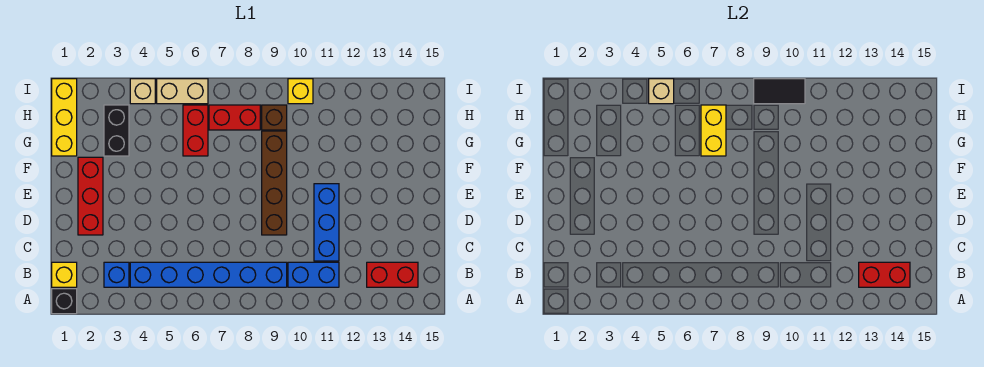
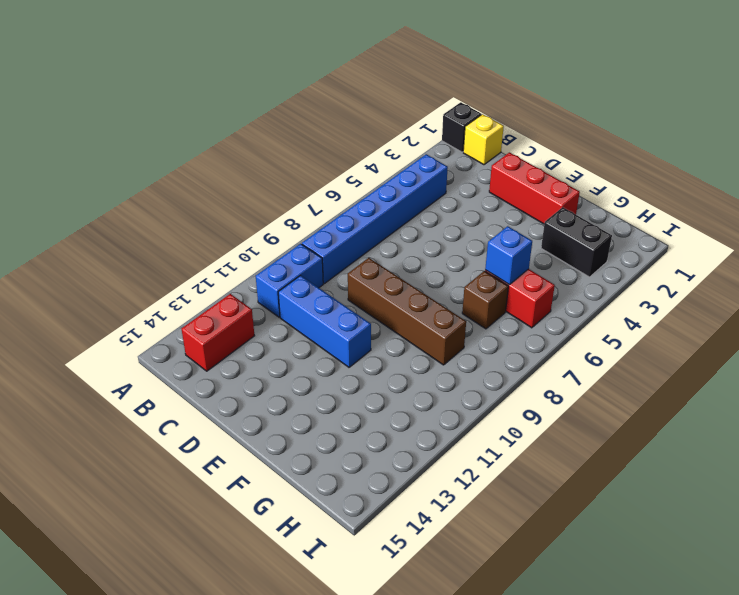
blue 1x1 brick [485,226,532,285] -> blue 1x1 brick moved to [104,262,129,287]
brown 1x1 brick [462,271,508,329] -> brown 1x1 brick moved to [262,105,287,130]
none -> yellow 1x3 brick [52,79,77,156]
none -> red 1x2 brick [209,105,260,130]
none -> tan 1x1 brick [130,79,155,104]

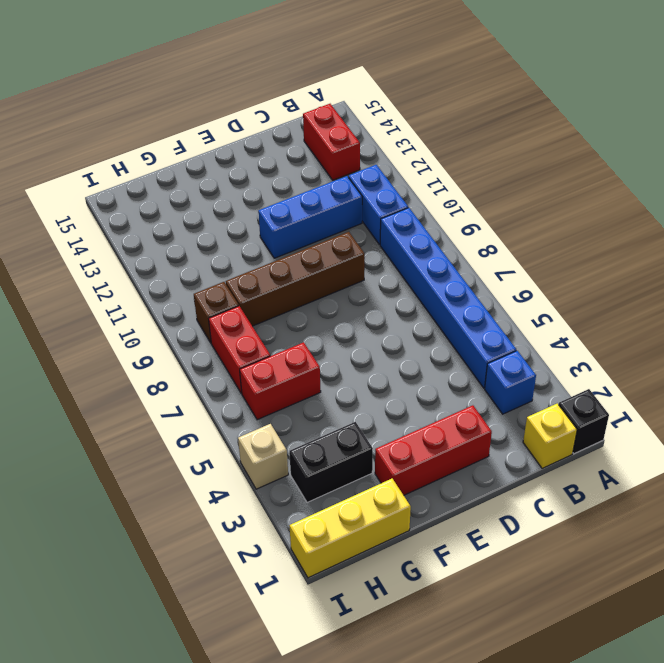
none -> tan 1x2 brick [157,79,208,104]
none -> yellow 1x1 brick [288,79,313,104]
none -> red 1x2 brick [859,262,910,287]

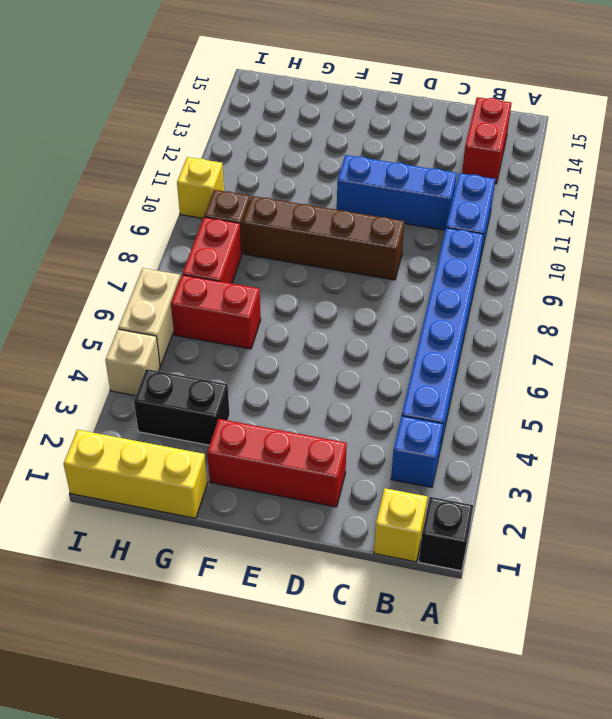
none -> red 1x2 brick [859,262,910,287]
none -> yellow 1x2 brick [701,105,726,156]
none -> tan 1x1 brick [649,79,674,104]

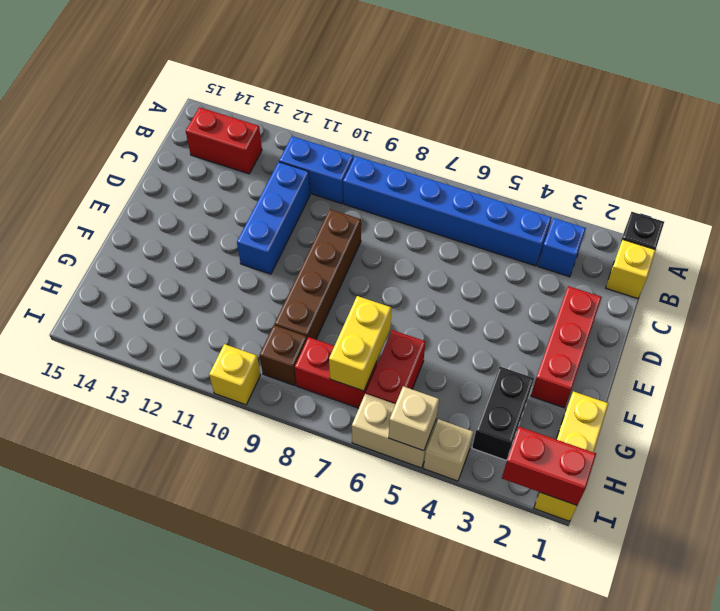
red 1x2 brick [502,427,596,505] -> red 1x2 brick moved to [859,262,910,287]
none -> black 1x2 tile [754,79,805,104]

